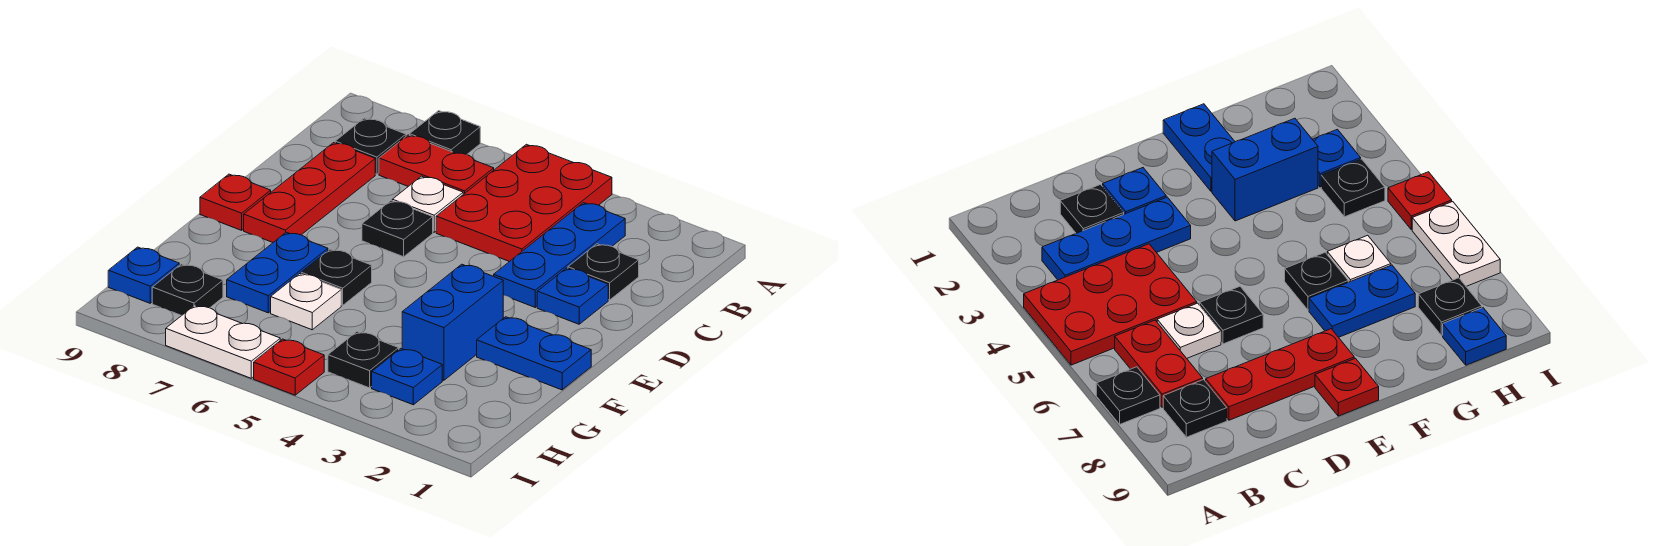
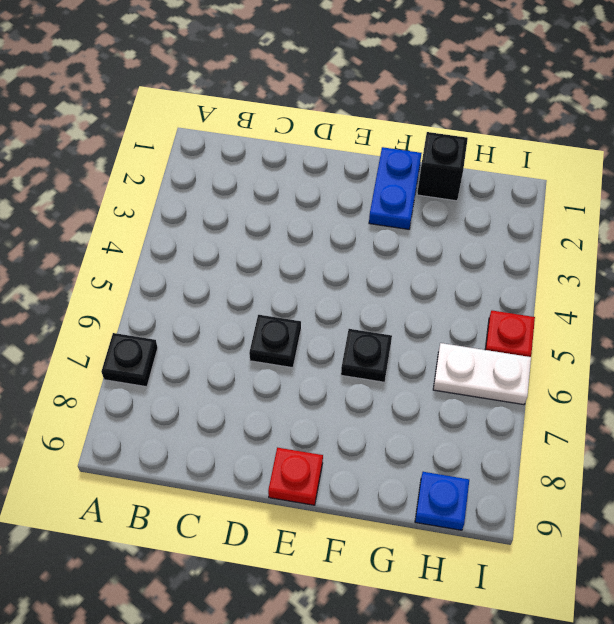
black 1x1 brick [417,132,468,201] -> none
white 1x2 plate [433,343,531,405] -> white 1x2 plate turned to [166,305,280,378]
none -> red 2x3 plate [436,144,612,262]
none -> blue 1x3 plate [494,203,625,307]
none -> red 1x2 plate [379,135,494,194]

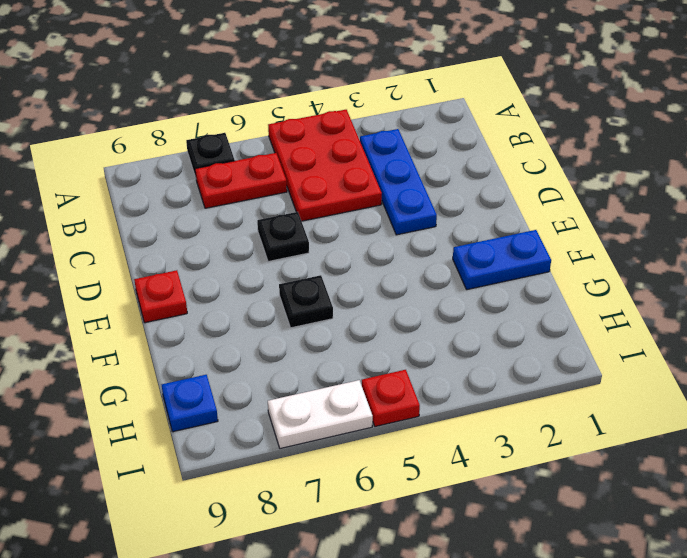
none -> black 1x1 plate [335,118,406,174]
none -> black 1x1 plate [568,244,639,300]
none -> white 1x1 plate [392,176,463,232]

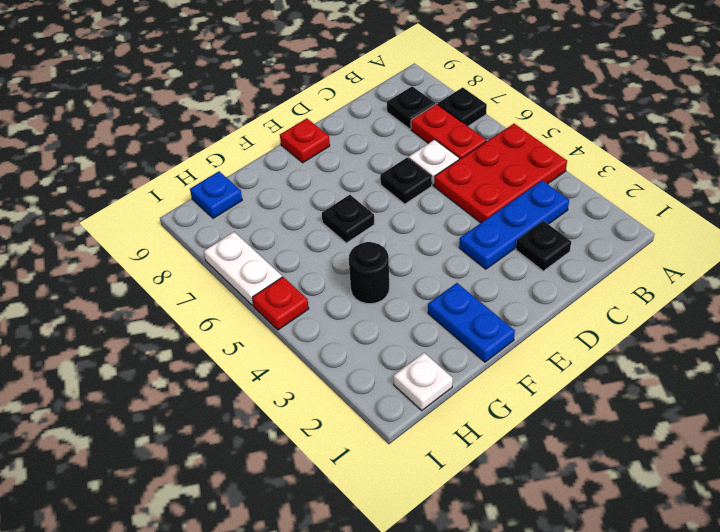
black 1x1 round brick [349,242,389,304] -> none
white 1x1 plate [394,353,453,411] -> white 1x1 plate moved to [271,274,341,330]
none -> red 1x3 plate [244,143,375,242]
none -> blue 1x1 plate [537,268,608,324]
none -> blue 1x2 brick [402,264,503,380]

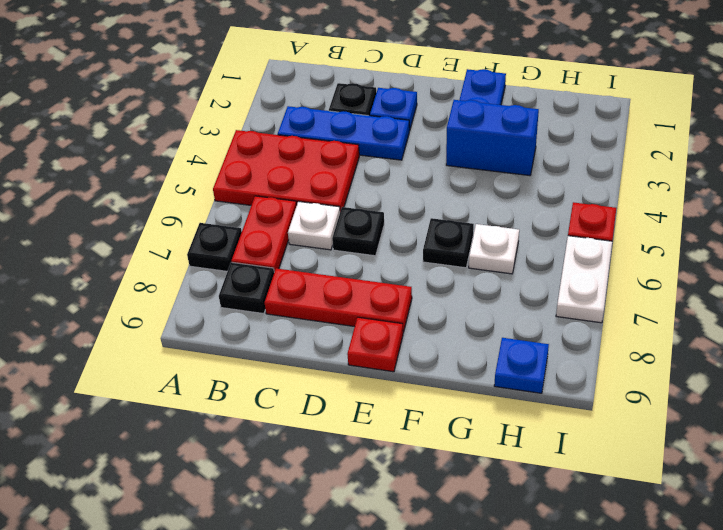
none -> blue 1x2 plate [227,232,328,313]
none -> blue 1x1 plate [372,349,442,405]
none -> black 1x1 plate [328,332,399,388]

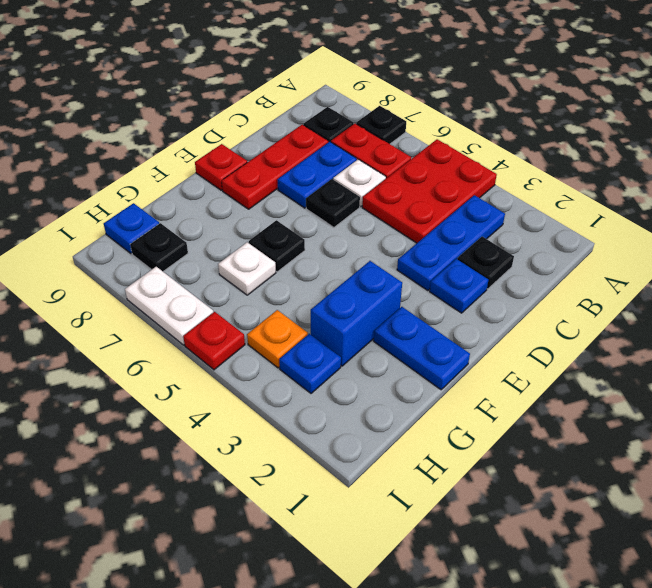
blue 1x2 plate [277,142,357,208] -> blue 1x2 plate moved to [227,232,328,313]
orange 1x1 plate [247,310,308,368] -> black 1x1 plate [328,332,399,388]

